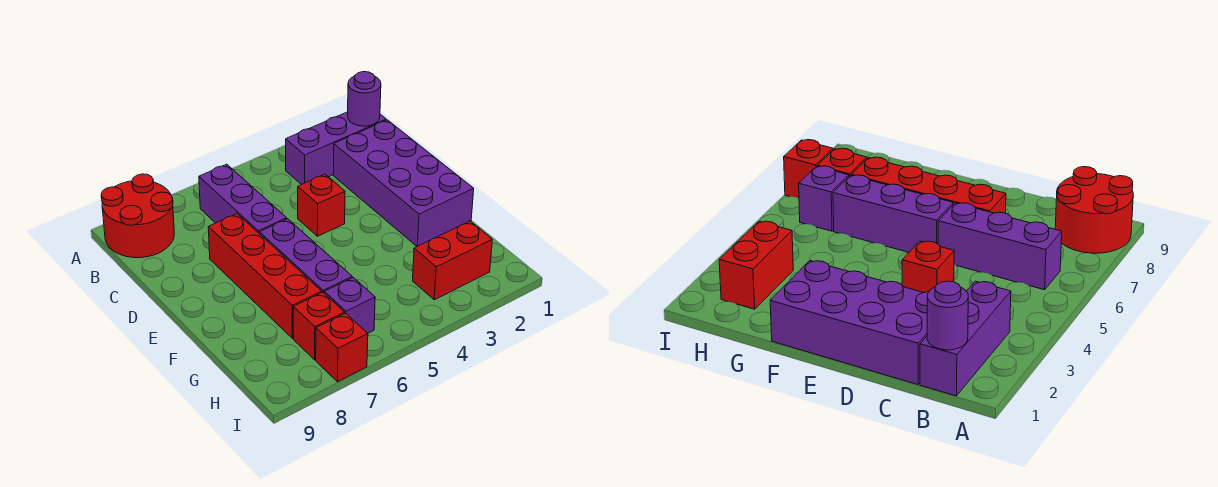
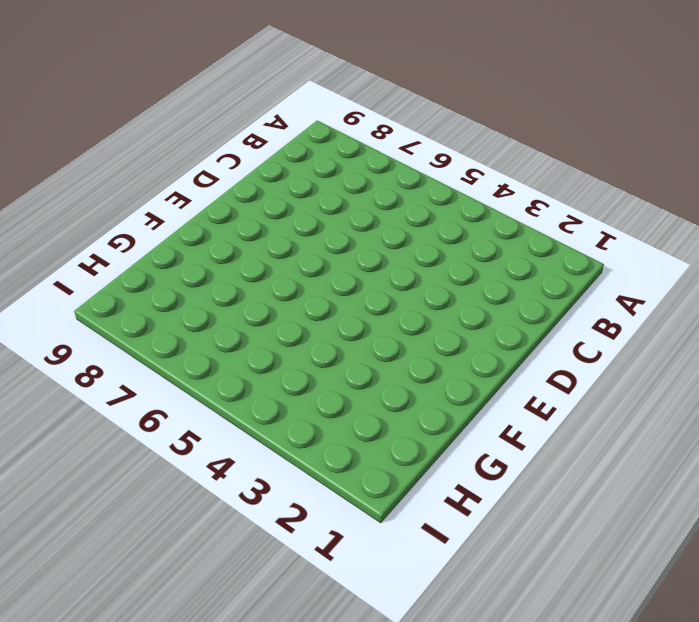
none -> red 2x2 round brick [101,174,174,258]
none -> purple 1x3 brick [286,112,386,185]
none -> purple 1x3 brick [199,164,287,233]

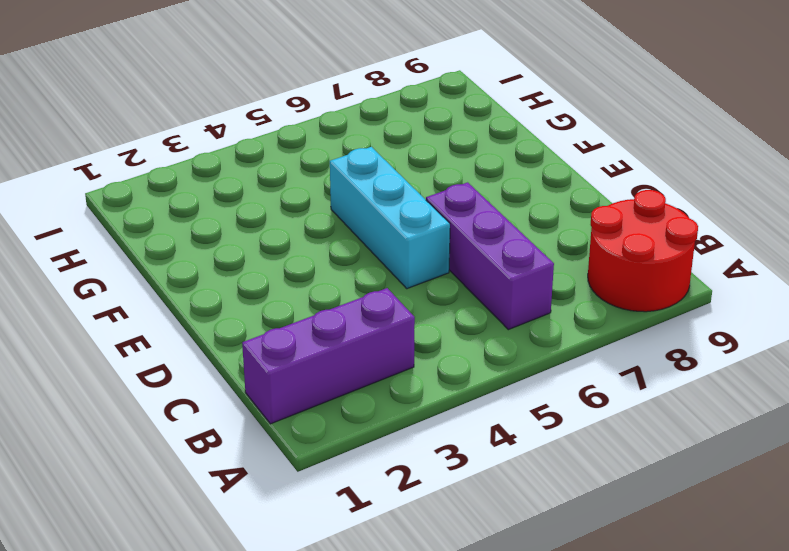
cyan 1x3 brick [330,147,450,289] -> none
none -> purple 2x4 brick [333,120,474,246]
none -> red 1x1 brick [298,174,345,236]
none -> red 1x4 brick [208,214,322,338]

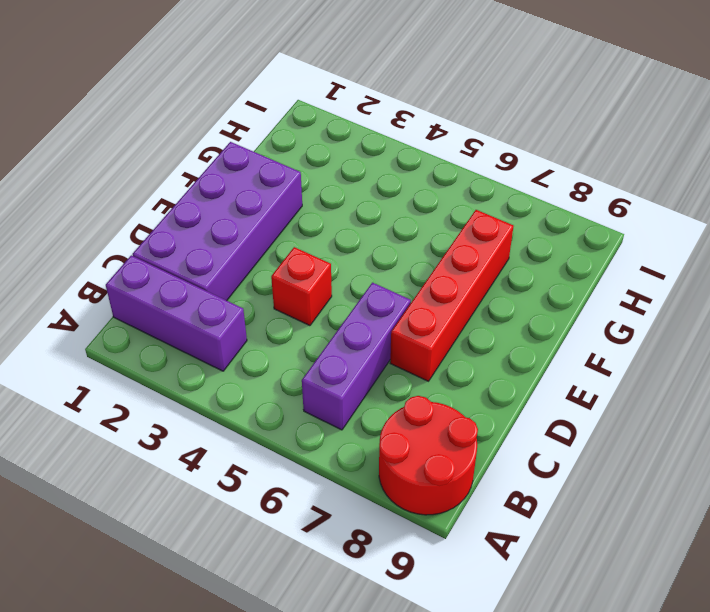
none -> purple 1x3 brick [259,219,352,293]
none -> red 1x2 brick [413,221,492,300]
none -> purple 1x1 brick [324,278,375,333]

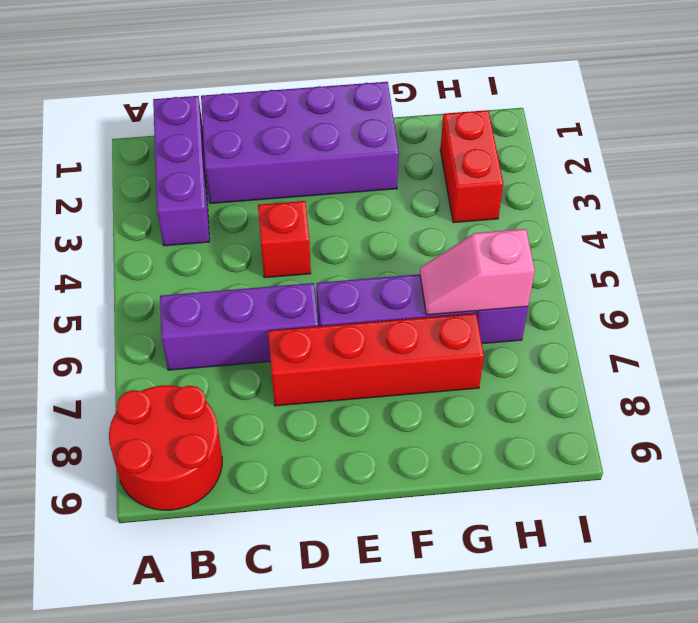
pink 1x2 slope [420,229,535,315] -> none
none -> red 1x1 brick [293,292,345,360]
none -> red 1x1 brick [316,313,368,382]
none -> purple 1x1 round brick [348,72,381,126]

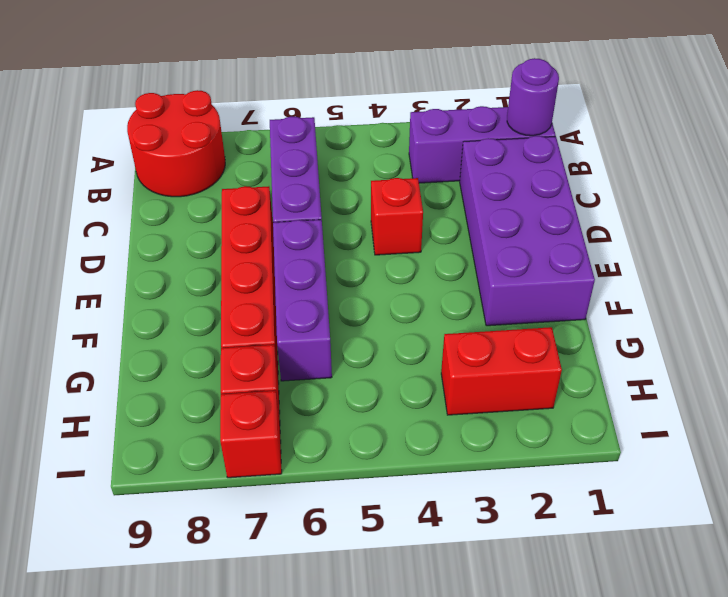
none -> purple 1x1 brick [324,278,375,333]

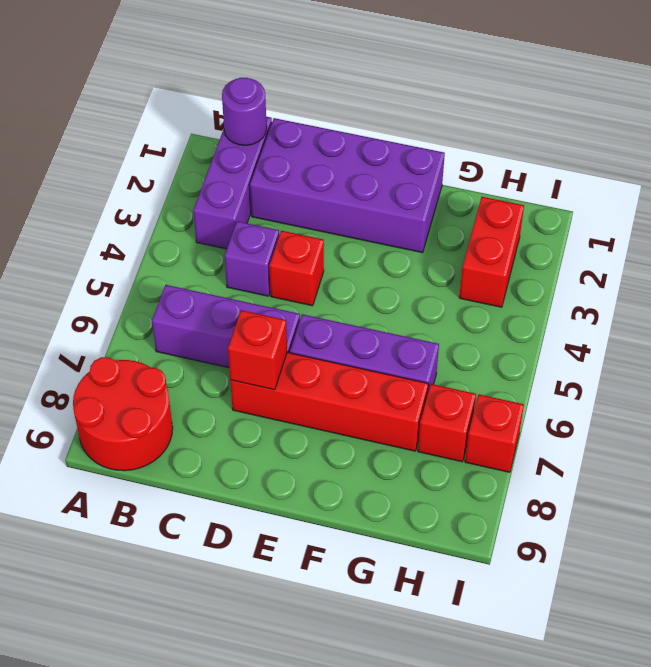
purple 1x1 brick [225,221,279,296] -> purple 1x1 brick moved to [324,278,375,333]
red 1x1 brick [228,310,287,390] -> none

